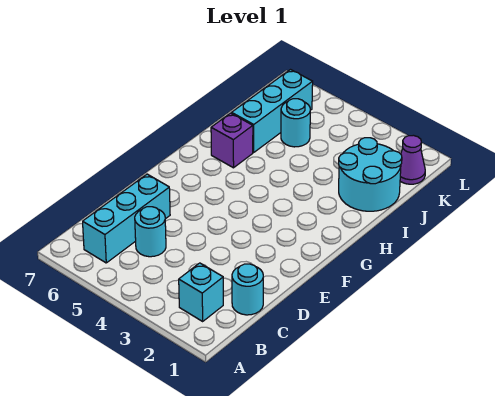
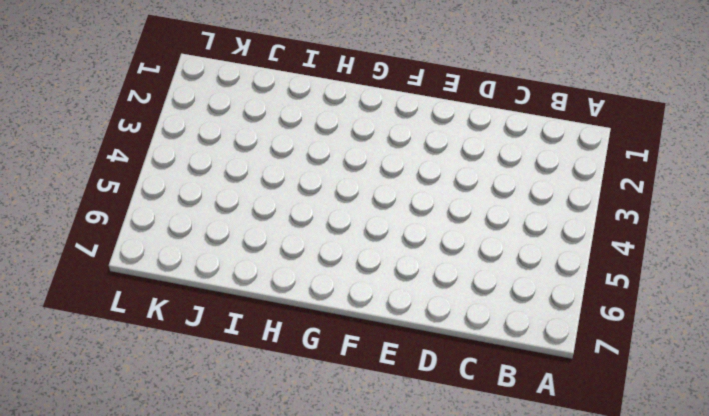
none -> cyan 1x1 brick [179,263,223,321]
none -> cyan 1x3 brick [83,174,170,263]

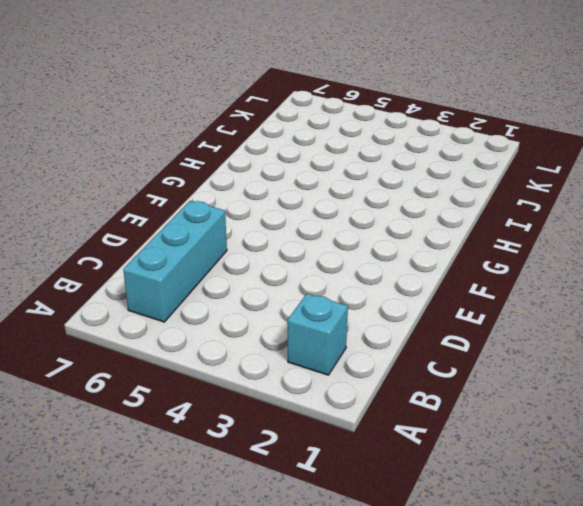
none -> cyan 1x1 round brick [232,264,263,315]
none -> cyan 1x1 round brick [135,207,166,257]

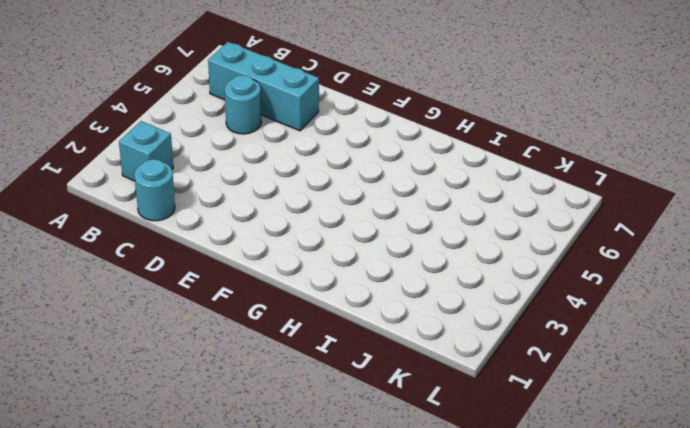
none -> purple 1x1 brick [211,113,253,168]
none -> cyan 2x2 round brick [339,138,402,211]

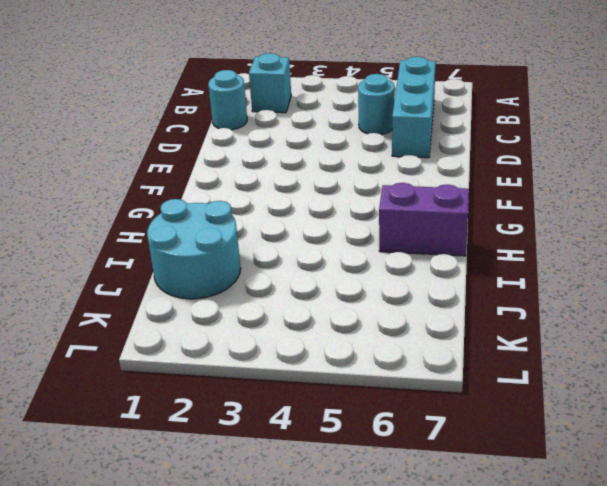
purple 1x2 brick [379,183,469,256] -> purple 1x1 brick [211,113,253,168]
none -> cyan 1x3 brick [232,70,313,152]
none -> cyan 1x1 round brick [281,99,310,147]

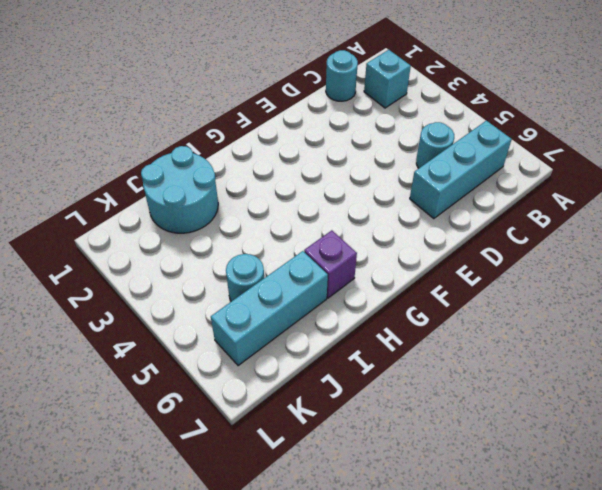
none -> purple 1x1 cone [400,135,425,184]

